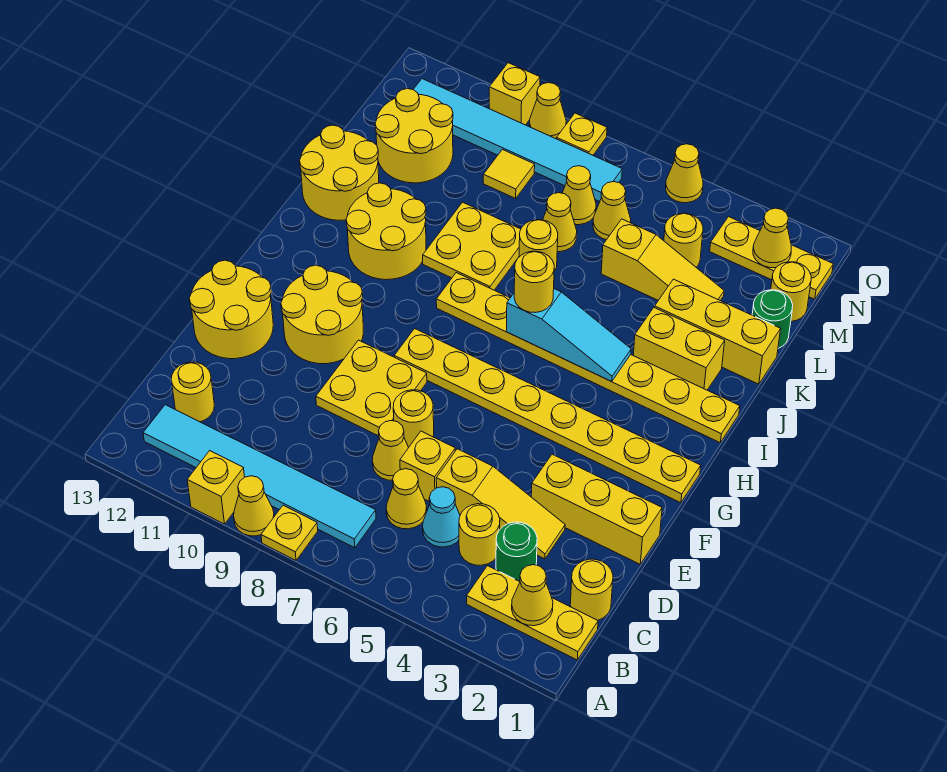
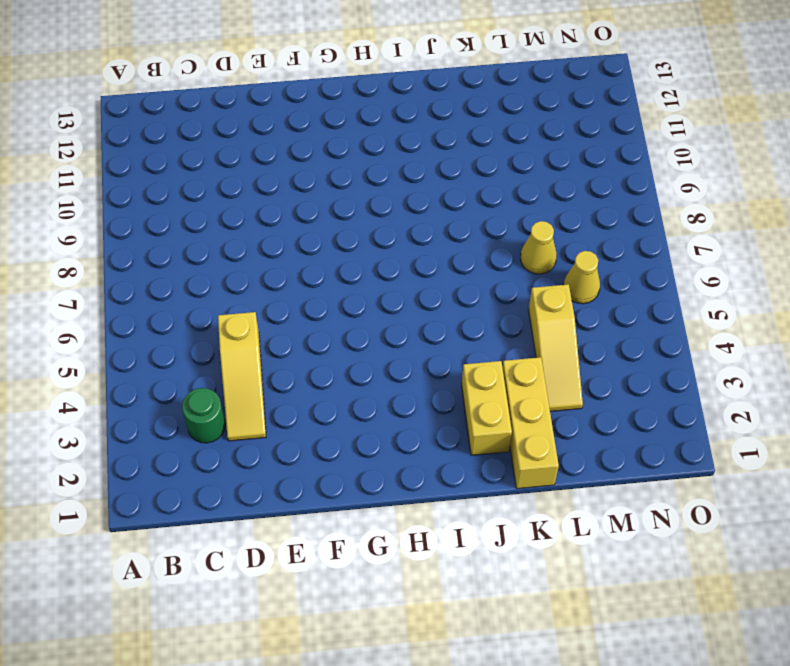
none -> yellow 1x1 plate [261,505,318,560]
none -> yellow 1x1 cone [234,476,274,536]
none -> yellow 1x1 brick [187,451,244,524]
none -> yellow 1x3 plate [467,566,598,660]

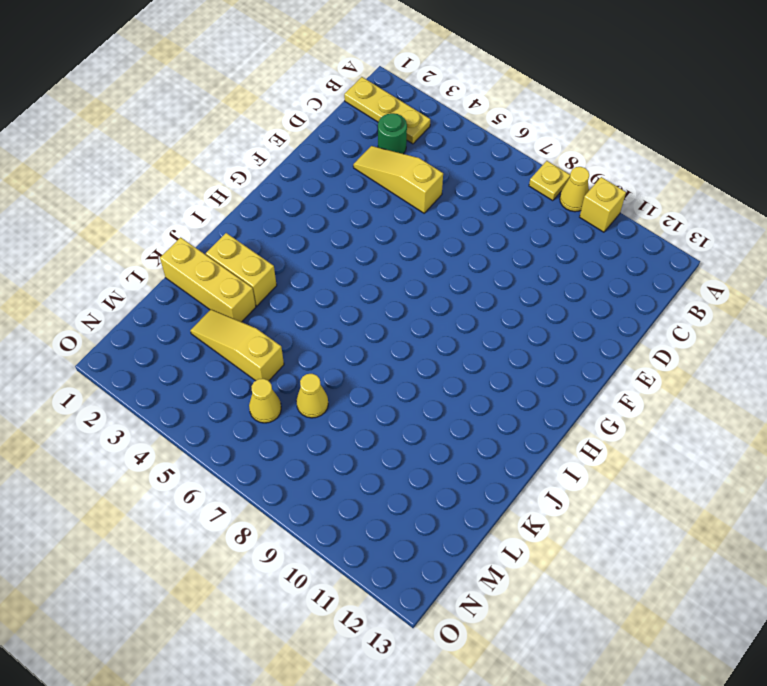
none -> cyan 1x6 tile [143,405,376,548]
none -> yellow 1x1 round brick [570,559,613,620]
none -> yellow 1x1 round brick [459,504,500,565]
none -> cyan 1x1 cone [423,487,460,547]

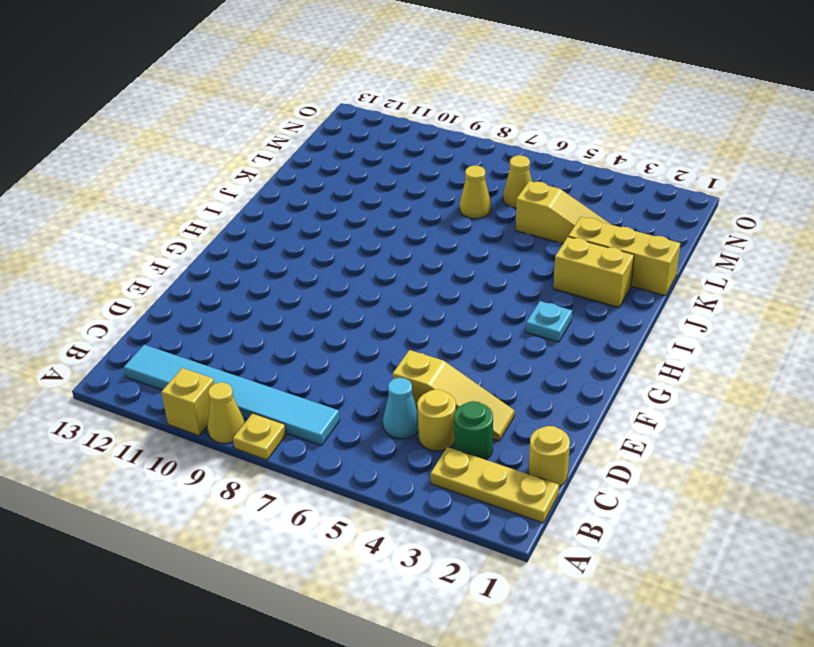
cyan 1x1 plate [526,301,572,342] -> none
none -> yellow 1x1 cone [386,469,427,529]
none -> yellow 1x1 round brick [171,362,214,422]
none -> yellow 1x1 brick [400,431,455,501]
none -> yellow 1x1 cone [372,421,409,480]

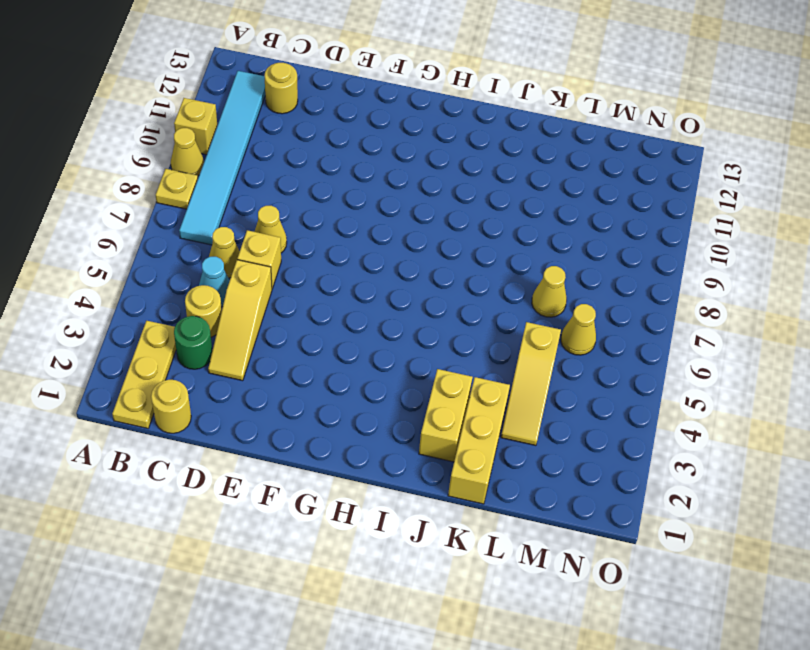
none -> yellow 1x3 brick [531,454,662,564]
none -> yellow 1x1 round brick [393,390,434,447]
none -> yellow 2x2 plate [316,340,427,436]
none -> yellow 2x2 round brick [189,260,273,359]

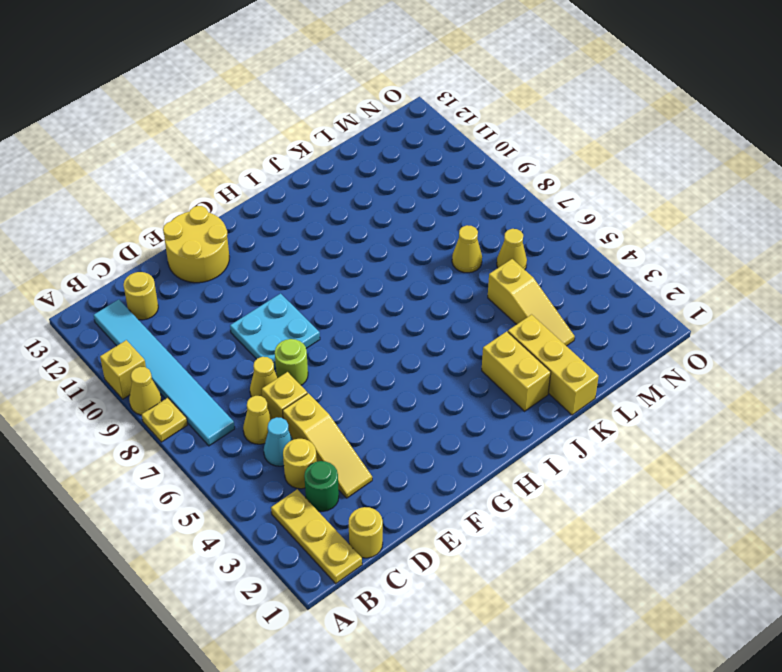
lime 1x1 round brick [275,339,308,385] -> yellow 1x1 round brick [393,390,434,447]
cyan 2x2 plate [230,294,320,369] -> yellow 2x2 plate [316,340,427,436]
none -> yellow 1x3 brick [531,454,662,564]
none -> yellow 2x2 round brick [281,265,363,364]
none -> yellow 1x8 plate [394,329,701,503]
none -> yellow 1x8 plate [436,273,740,442]

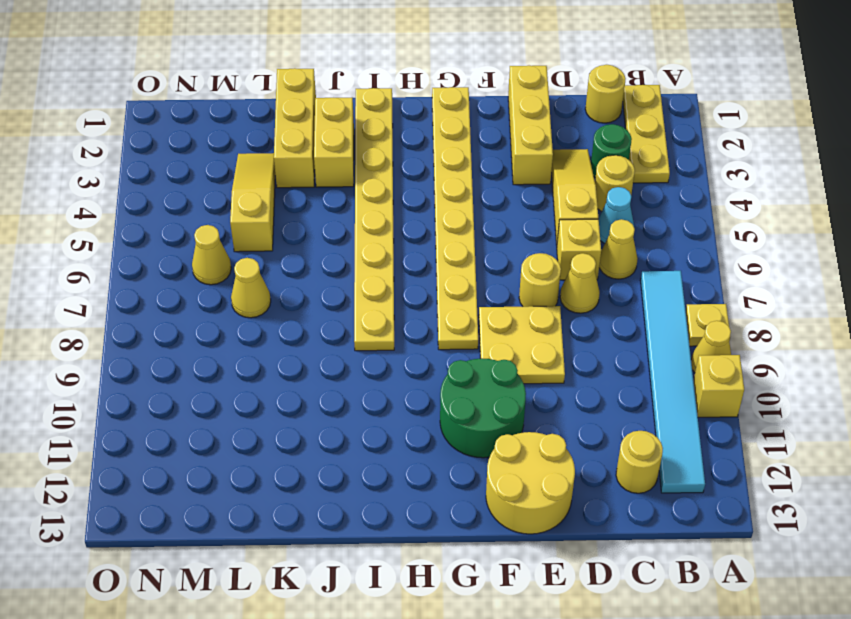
green 2x2 round brick [440,358,526,458] -> yellow 2x2 round brick [281,265,363,364]
none -> yellow 2x2 round brick [346,183,426,280]
none -> yellow 2x2 plate [423,202,521,290]
none -> yellow 2x2 round brick [300,125,379,220]
none -> yellow 1x1 round brick [519,220,558,271]

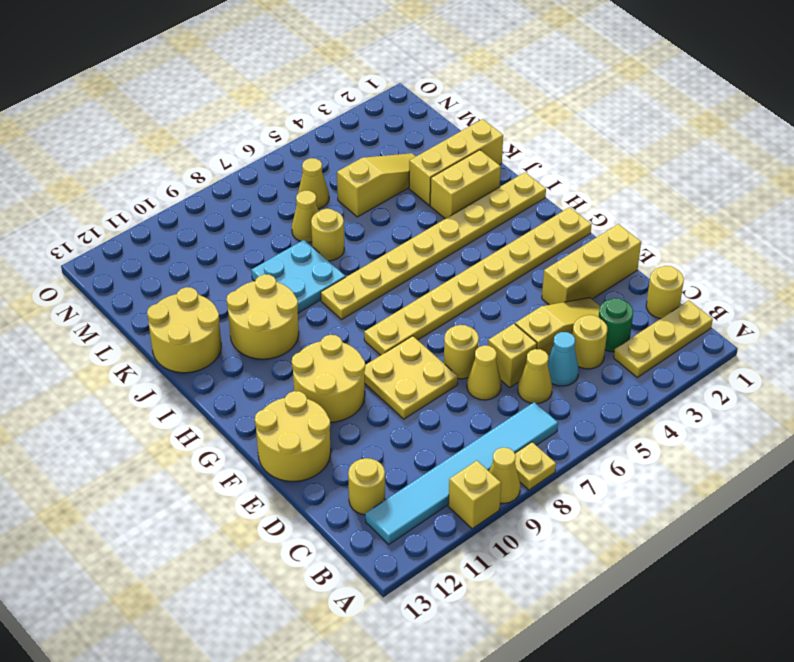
cyan 2x2 plate [251,240,345,313] -> yellow 2x2 plate [423,202,521,290]
none -> green 1x1 round brick [752,290,793,348]
none -> yellow 2x2 round brick [375,89,453,183]
none -> yellow 1x1 round brick [771,262,811,322]
none -> yellow 1x1 round brick [664,213,703,267]

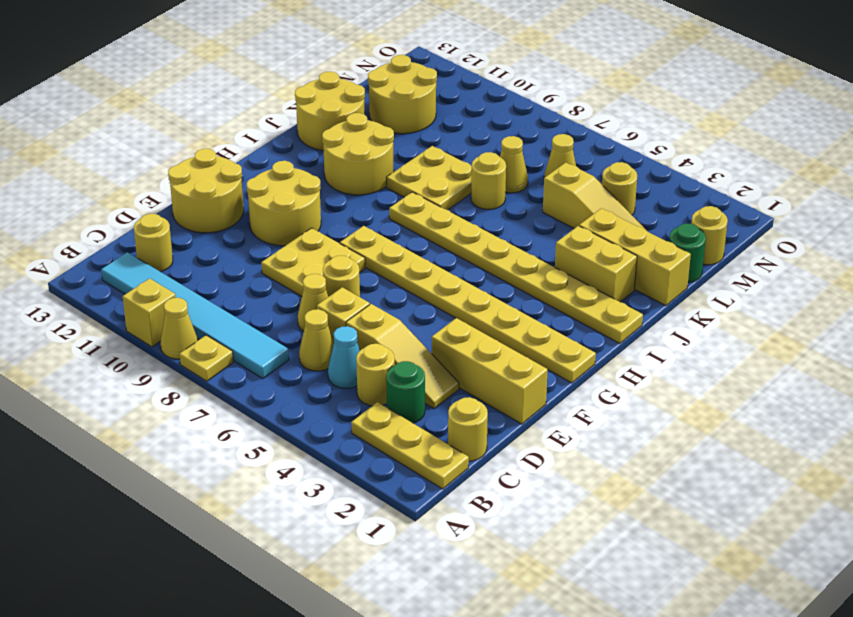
none -> yellow 1x1 cone [563,166,596,225]
none -> yellow 1x1 tile [483,150,535,198]
none -> yellow 1x3 plate [710,217,833,299]
none -> cyan 1x6 tile [413,79,622,202]

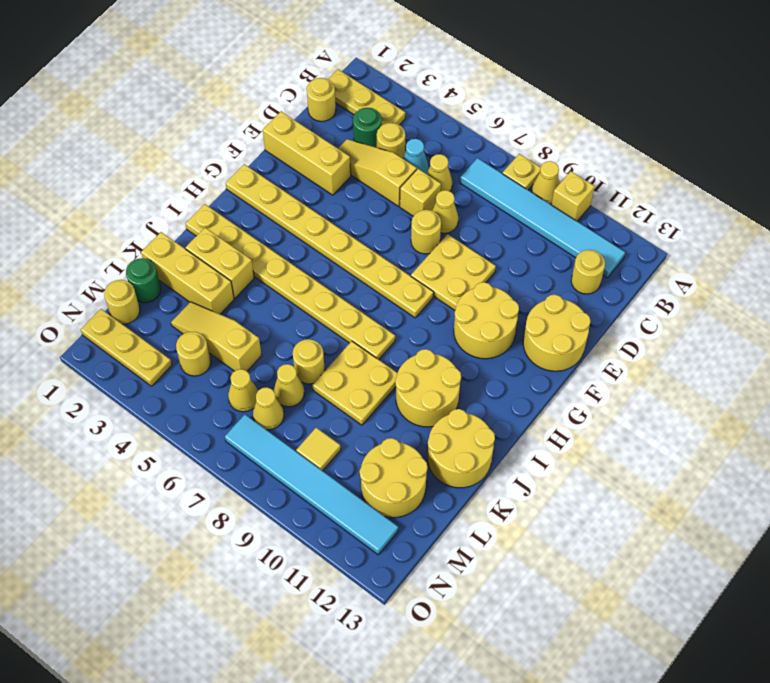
none -> yellow 1x1 cone [666,144,703,203]
none -> yellow 1x1 plate [557,113,607,155]
none -> yellow 1x1 cone [529,83,566,139]
none -> yellow 1x1 brick [489,63,540,125]

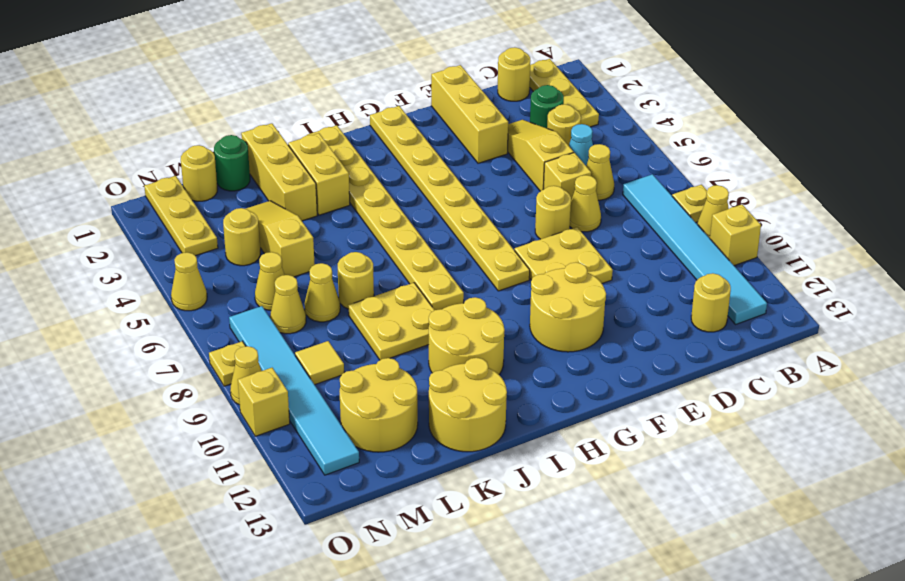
none -> yellow 2x2 round brick [189,260,273,359]
none -> yellow 1x1 cone [512,565,553,626]
none -> cyan 1x3 slope [506,289,631,382]
none -> yellow 1x1 cone [753,208,791,268]

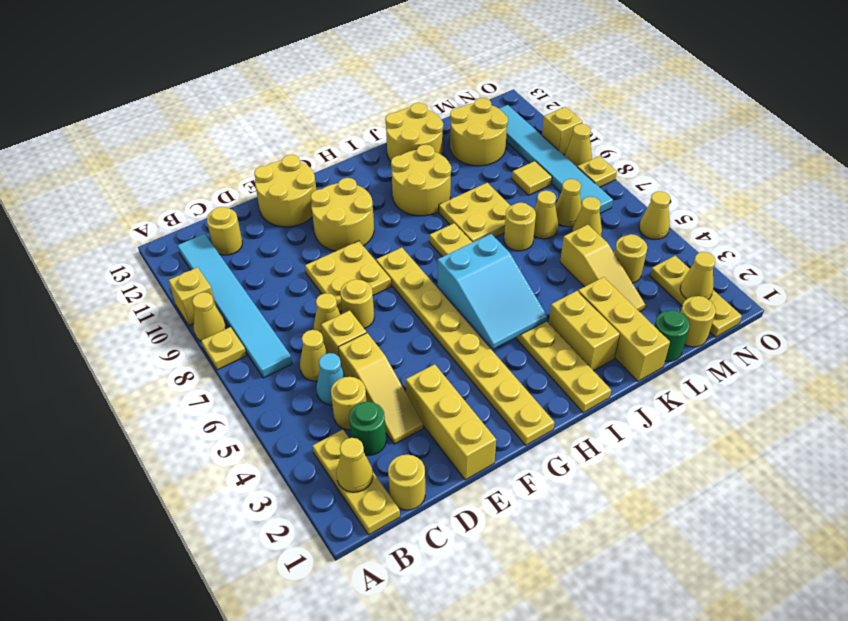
cyan 2x3 slope [438,234,547,349] -> cyan 1x3 slope [506,289,631,382]
none -> yellow 1x1 round brick [514,251,554,313]

